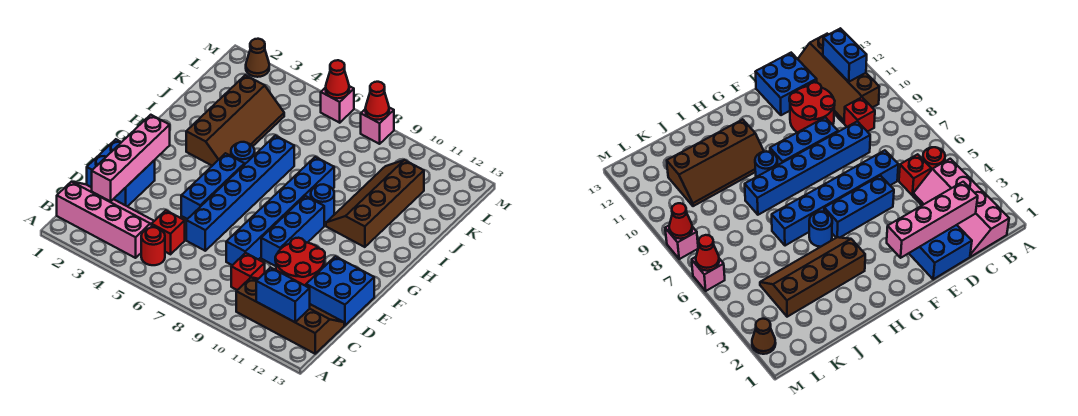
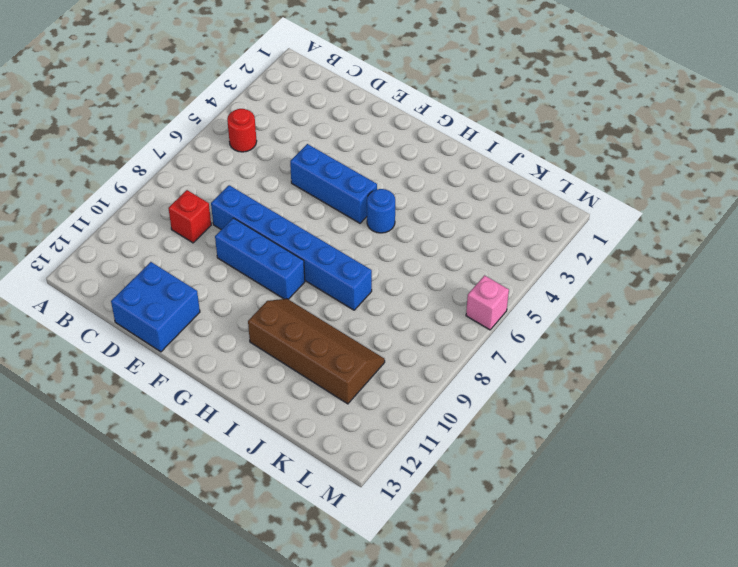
none -> pink 2x4 slope [57,182,154,258]
none -> brown 2x4 slope [236,277,344,354]
none -> red 1x1 brick [152,210,185,254]

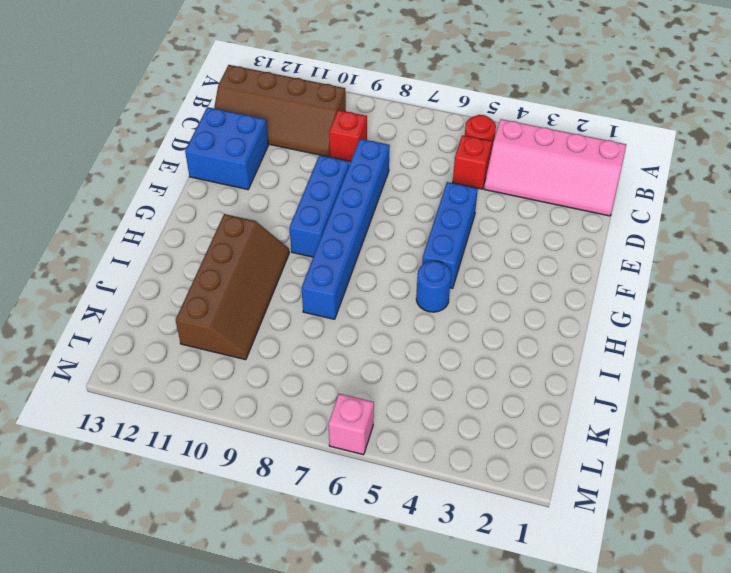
none -> blue 2x2 brick [87,139,155,207]
none -> blue 1x6 brick [186,135,294,251]
none -> red 2x2 round brick [275,238,325,286]

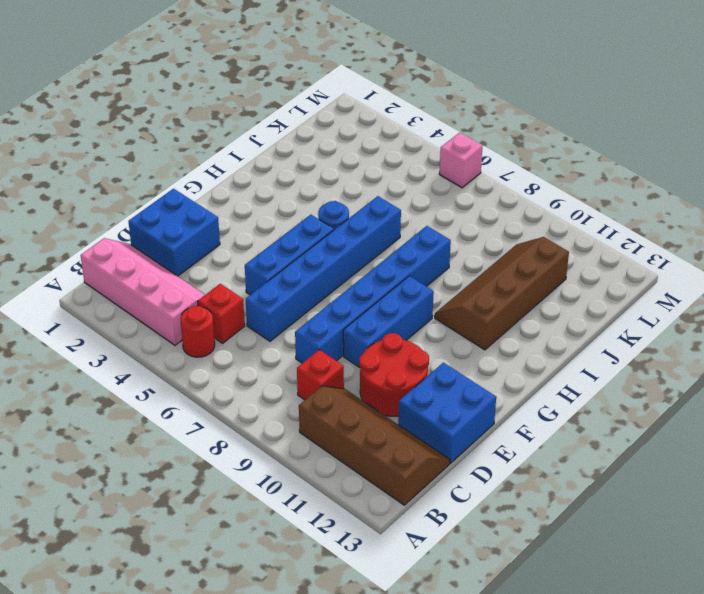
none -> brown 2x4 slope [186,75,284,166]
none -> blue 1x1 round brick [311,184,334,222]
none -> brown 1x1 cone [246,39,269,77]

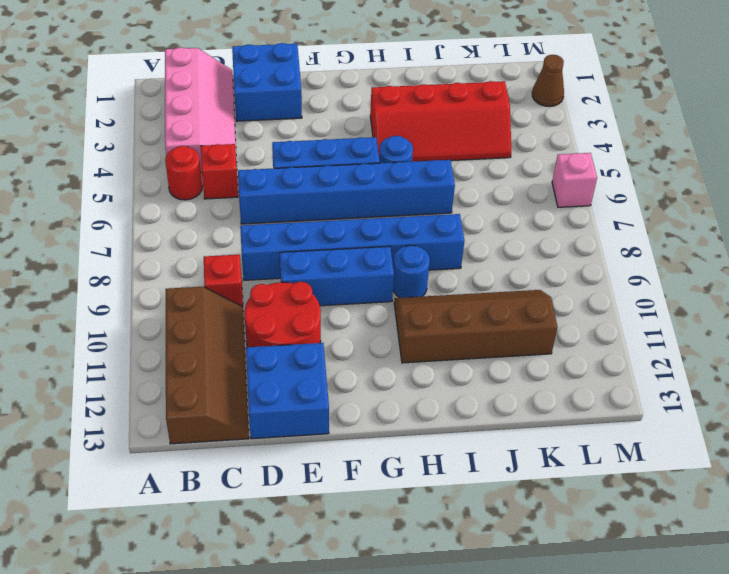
red 2x4 slope [370,81,511,162] -> brown 2x4 slope [186,75,284,166]
none -> pink 1x1 brick [361,108,394,144]
none -> blue 1x2 brick [256,267,310,322]
none -> pink 1x4 brick [92,115,170,201]

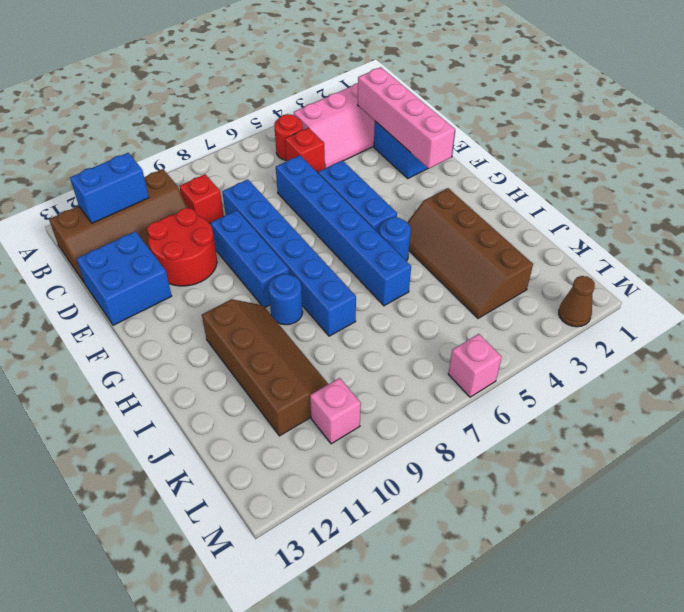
pink 1x1 brick [310,378,361,444] -> pink 1x1 brick moved to [361,108,394,144]
none -> red 1x1 cone [326,60,349,99]
none -> red 1x1 cone [365,82,389,120]

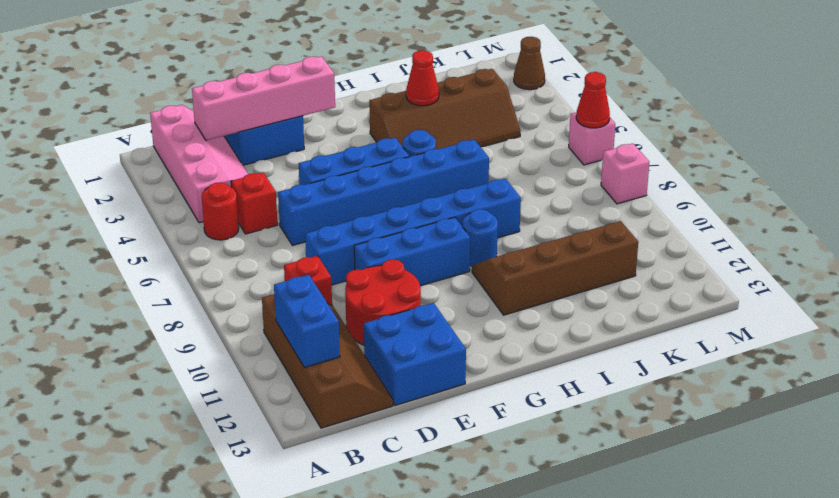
red 1x1 cone [406,50,439,106] -> red 1x1 cone moved to [365,82,389,120]

